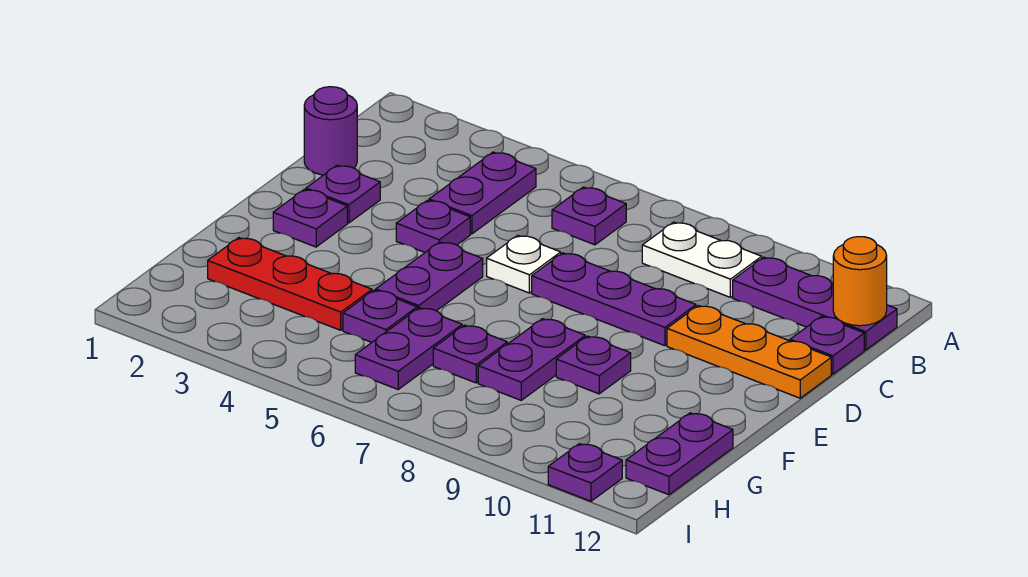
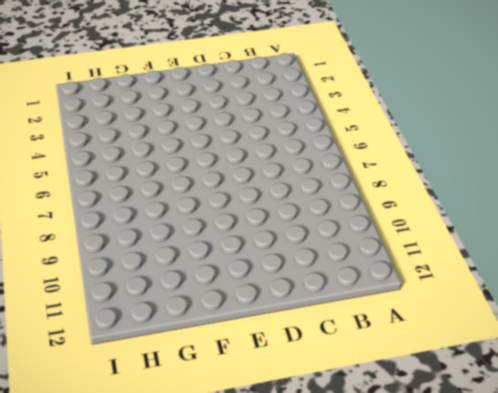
none -> purple 1x2 plate [429,152,536,234]
none -> purple 1x1 plate [552,187,626,245]
none -> white 1x2 plate [642,222,762,297]

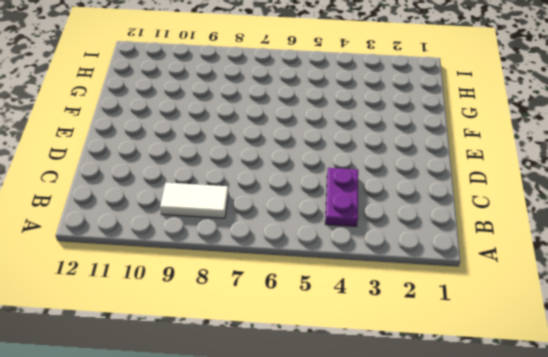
white 1x2 tile [160,183,229,218] -> white 1x2 plate [642,222,762,297]
none -> purple 1x1 plate [552,187,626,245]
none -> purple 1x3 plate [733,257,897,350]
none -> purple 1x1 round brick [304,87,357,175]

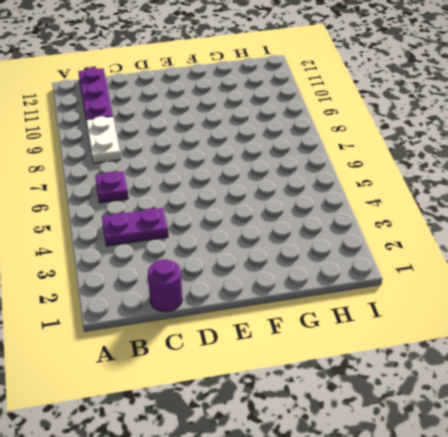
none -> purple 1x1 plate [790,316,864,374]
none -> purple 1x1 plate [306,165,380,223]
none -> purple 1x1 plate [396,200,470,252]

